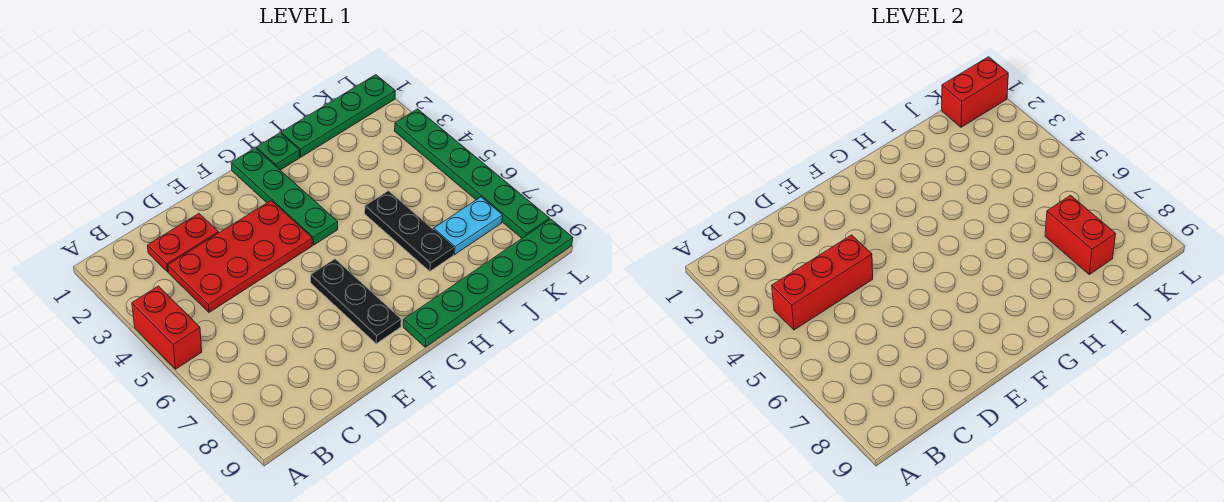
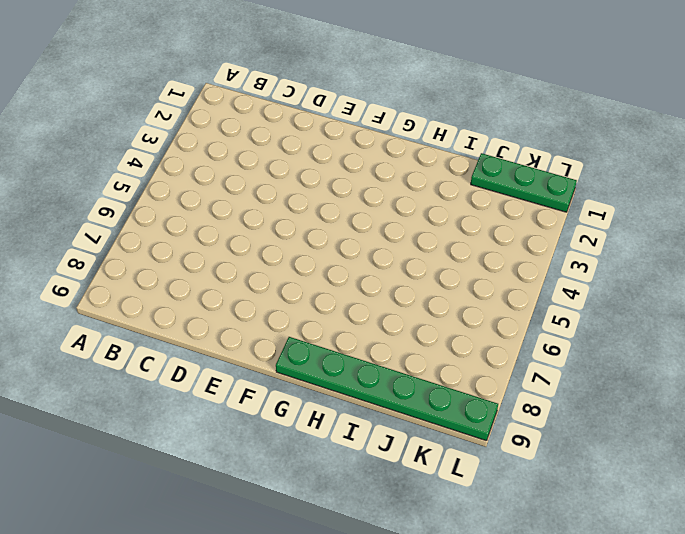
green 1x3 plate [471,153,577,212] -> green 1x4 plate [281,75,395,157]
none -> red 1x2 brick [132,286,202,369]
none -> red 1x2 plate [147,214,219,272]
none -> red 2x4 plate [168,201,312,312]

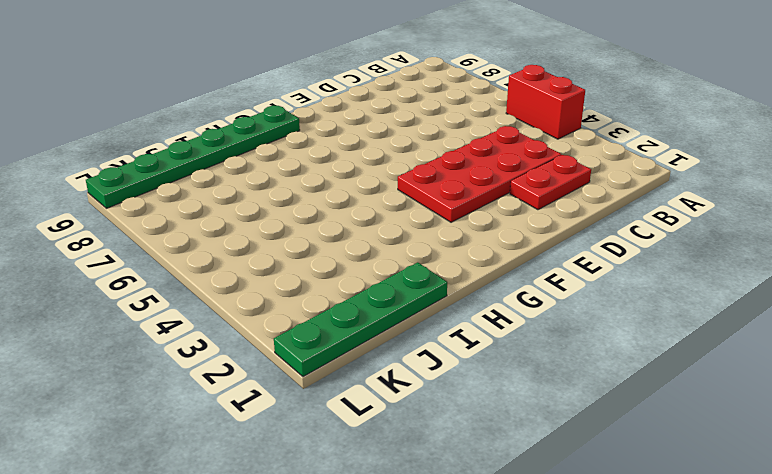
none -> black 1x3 plate [311,259,401,344]
none -> green 1x4 plate [231,148,338,245]
none -> green 1x1 plate [256,133,300,170]

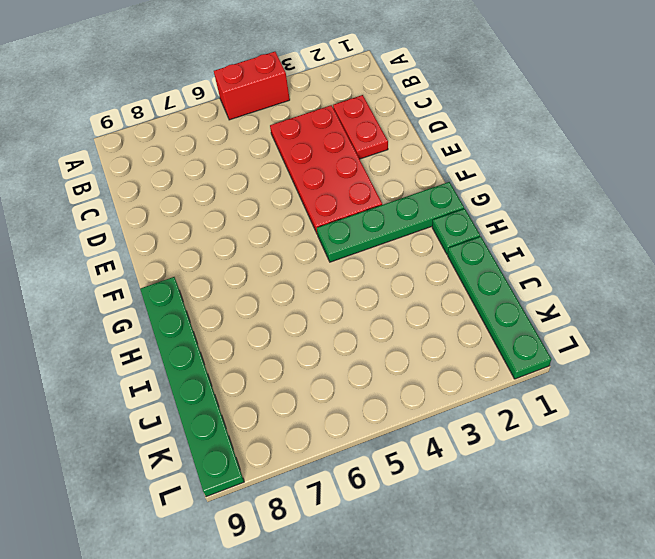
none -> black 1x3 plate [311,259,401,344]
none -> black 1x3 plate [365,191,454,271]
none -> cyan 1x2 plate [434,197,503,255]

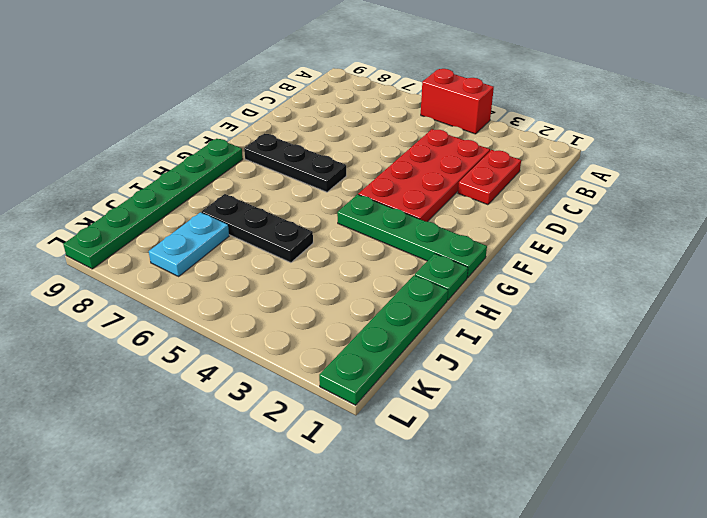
none -> green 1x6 plate [395,109,549,238]
none -> red 1x3 brick [772,235,873,330]
none -> red 1x2 brick [1045,195,1116,275]

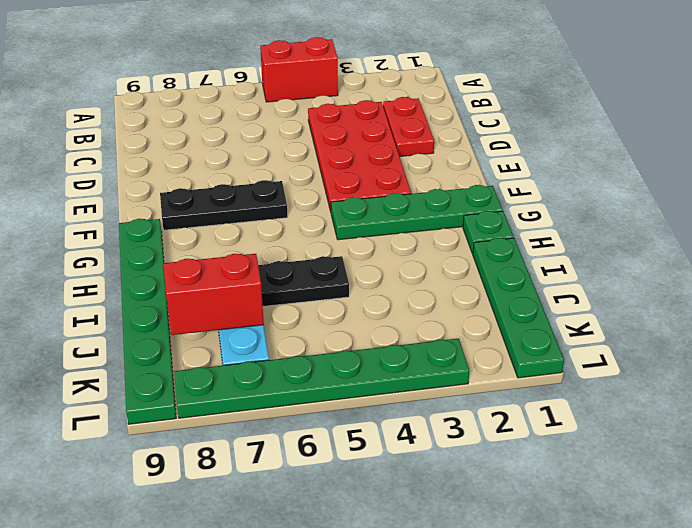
none -> red 1x3 brick [772,235,873,330]
none -> red 1x2 brick [942,57,1008,127]

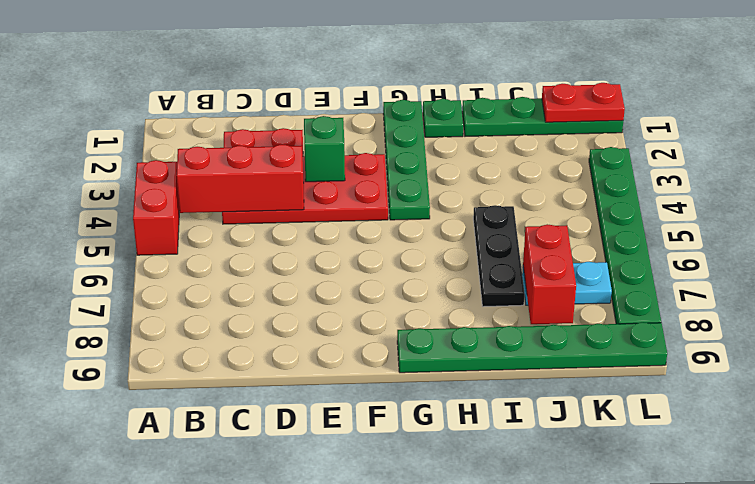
green 1x1 brick [304,116,345,182] -> none
red 1x2 plate [542,83,625,122] -> red 1x2 brick [942,57,1008,127]
none -> black 1x3 plate [311,259,401,344]

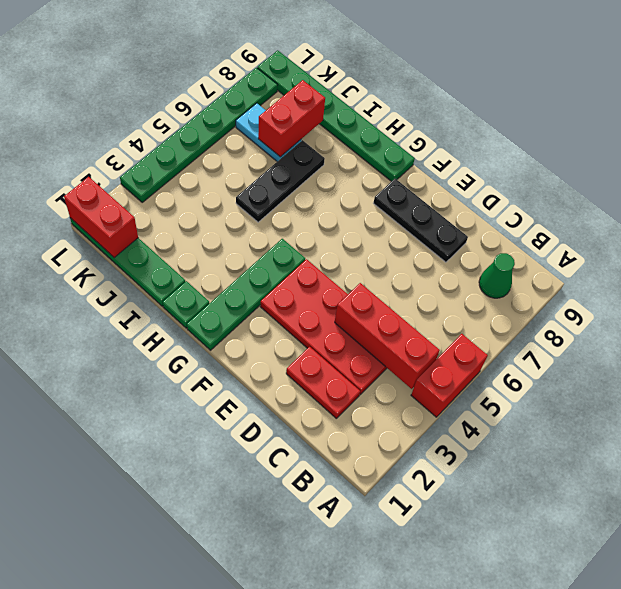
green 1x1 cone [479,253,515,298] -> none
black 1x3 plate [373,179,468,262] -> black 1x3 plate turned to [311,259,401,344]

